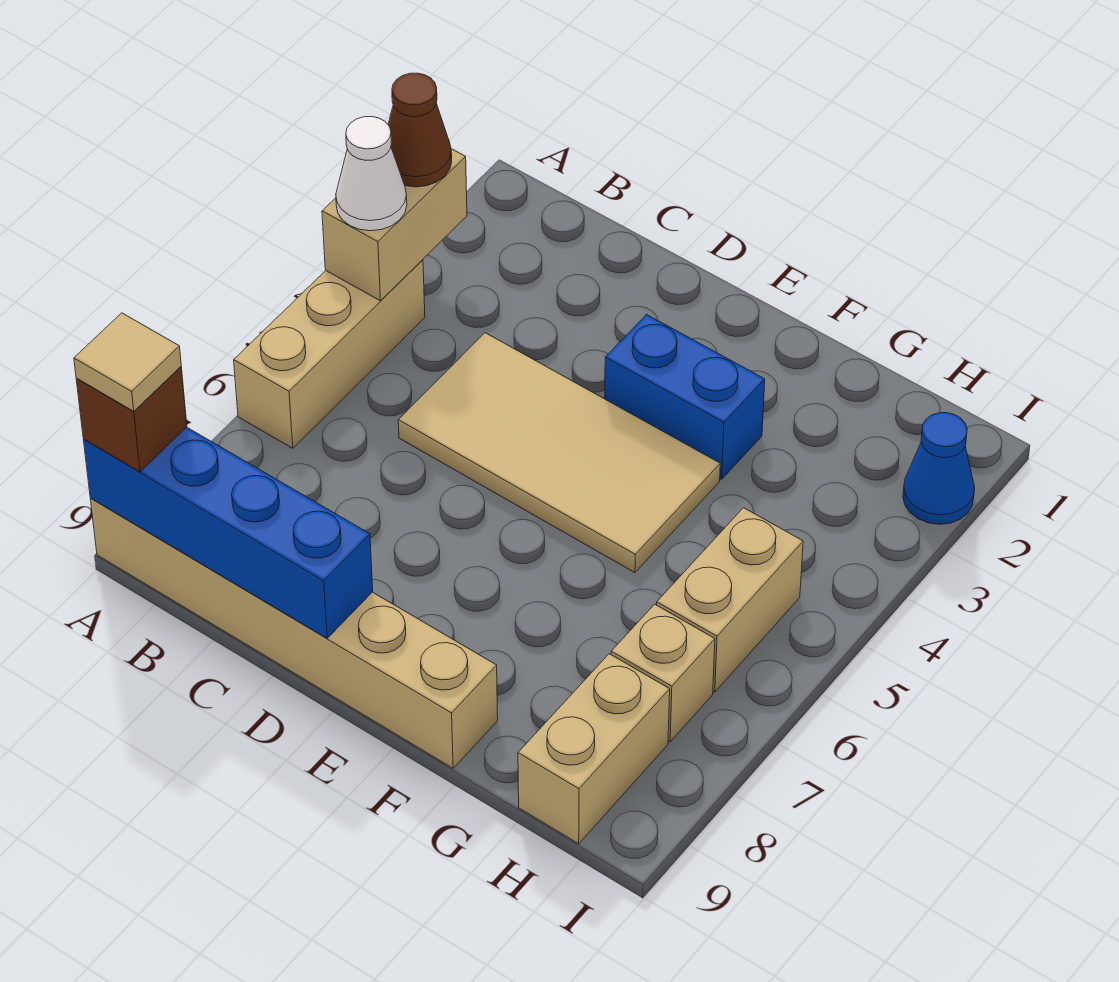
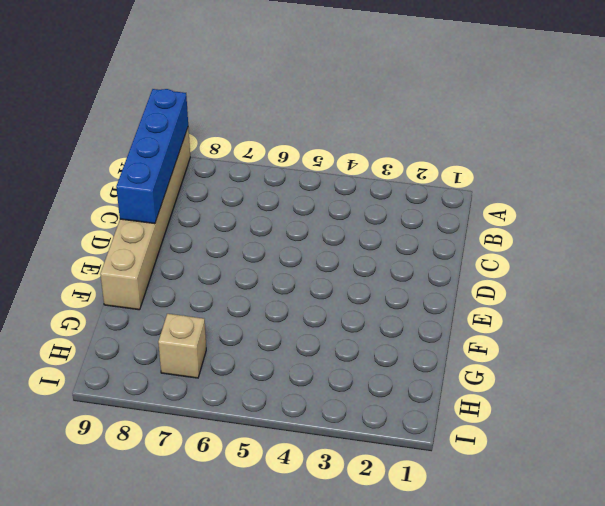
none -> tan 1x3 brick [234,260,425,448]
none -> tan 2x4 tile [398,333,720,573]
none -> blue 1x2 brick [605,315,765,479]

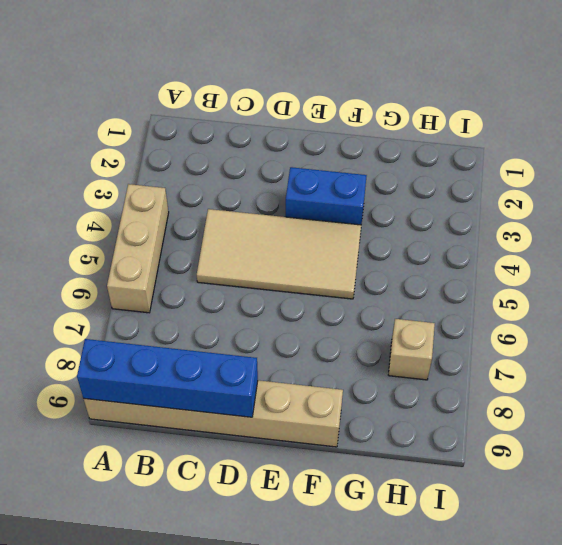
none -> tan 1x2 brick [657,508,803,692]
none -> tan 1x2 brick [518,654,670,844]
none -> blue 1x1 cone [903,413,975,524]

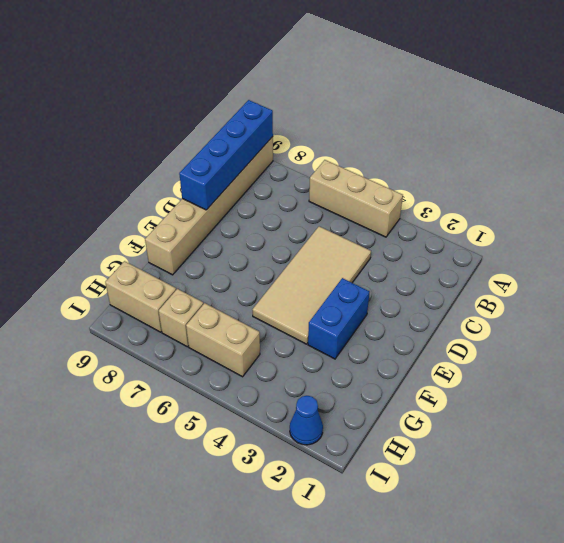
none -> tan 1x2 brick [322,149,467,301]
none -> brown 1x1 cone [388,73,452,187]
none -> white 1x1 cone [336,117,407,231]

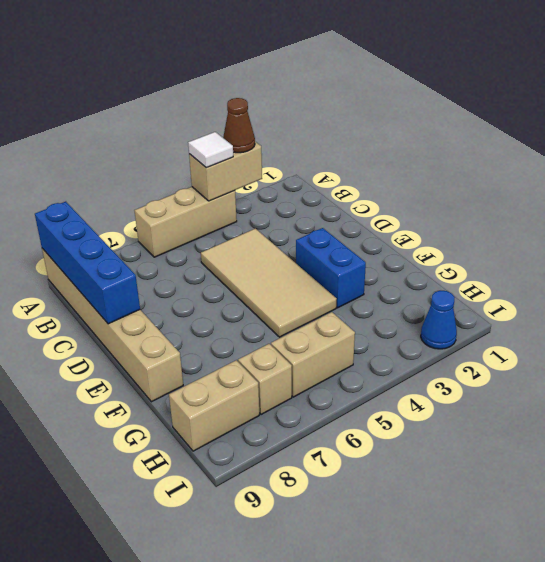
white 1x1 tile [188,132,233,168] -> white 1x1 cone [336,117,407,231]
none -> brown 1x1 brick [76,367,187,472]
none -> tan 1x1 tile [74,313,181,411]

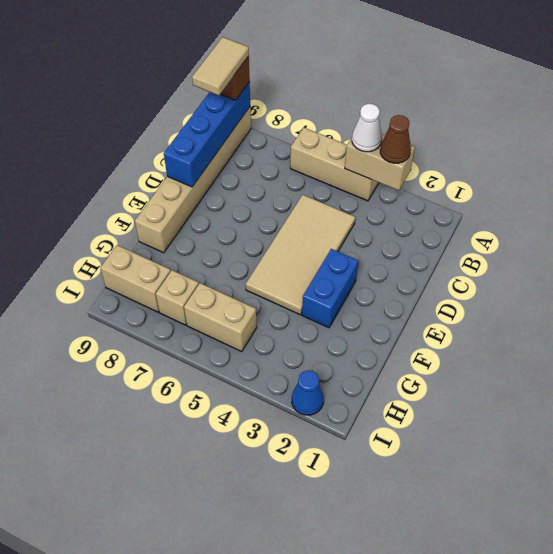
tan 1x2 tile [192,37,249,96] -> tan 1x1 tile [74,313,181,411]

